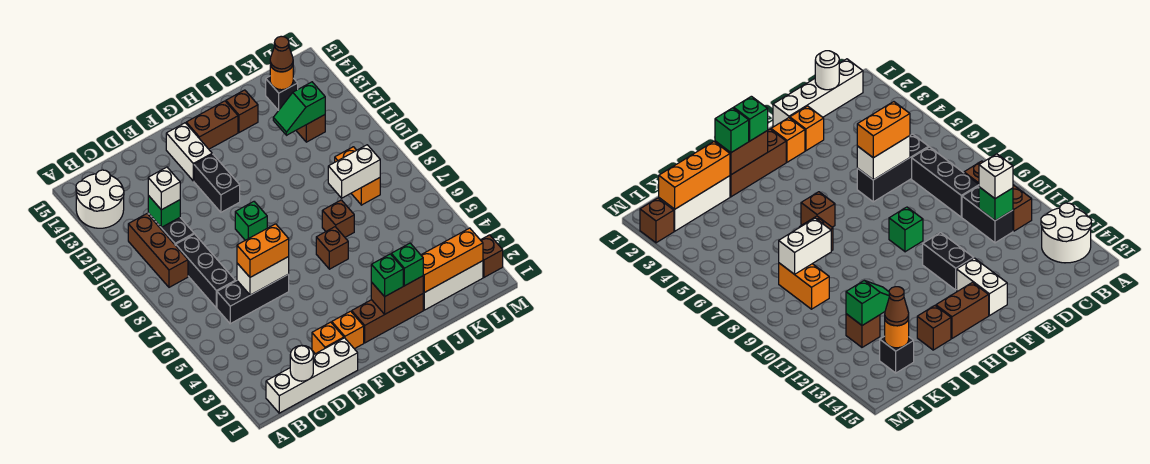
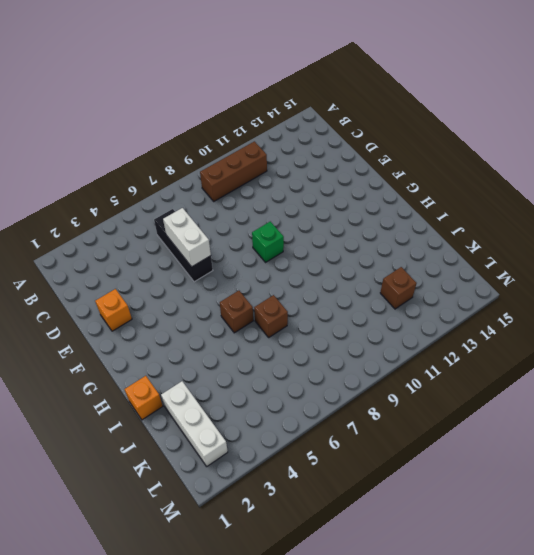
orange 1x1 brick [124,376,163,420] -> orange 1x1 brick moved to [332,311,364,349]
none -> white 2x2 round brick [76,170,124,228]
none -> white 1x4 brick [266,338,358,413]
none -> black 1x3 brick [176,234,235,308]
none -> black 1x2 brick [148,213,194,246]

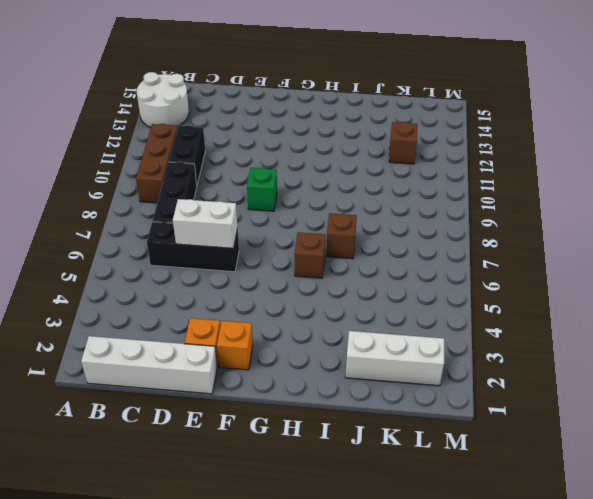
none -> black 1x2 brick [194,154,240,212]
none -> white 1x2 brick [166,123,212,181]
none -> brown 1x3 brick [352,294,423,343]
none -> brown 1x2 brick [186,101,238,149]

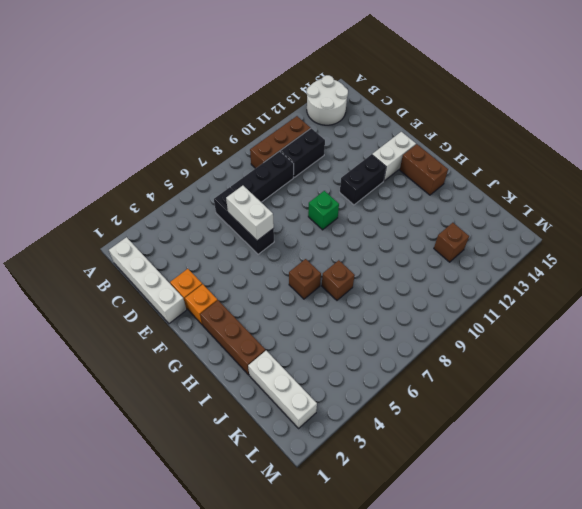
none -> brown 1x1 brick [226,90,258,133]
none -> orange 1x2 brick [335,147,380,205]
none -> black 1x1 brick [266,76,298,111]
none -> brown 1x1 brick [481,235,503,277]

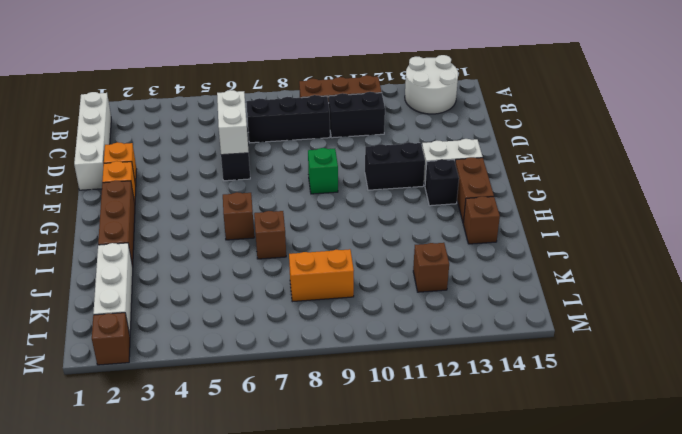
black 1x1 brick [425,159,459,206] -> black 1x1 brick moved to [266,76,298,111]
none -> white 1x1 round brick [290,345,313,381]
none -> green 1x1 brick [148,196,180,227]
none -> brown 1x2 brick [371,276,423,314]
none -> orange 1x3 brick [421,228,483,293]

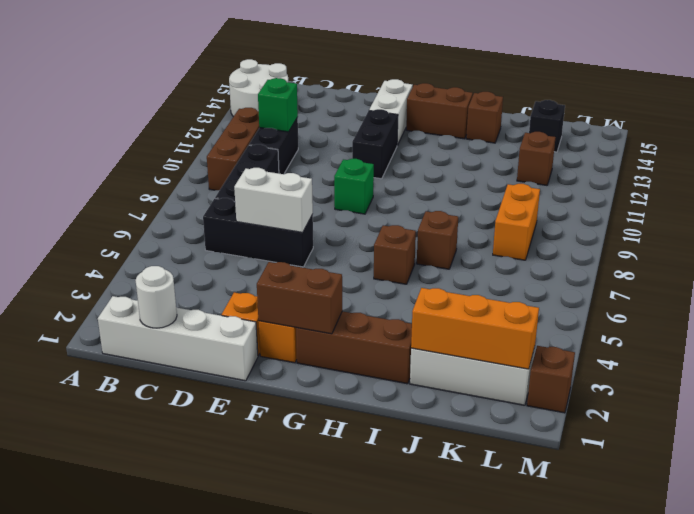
brown 1x2 brick [257,262,342,334] -> brown 1x2 brick moved to [371,276,423,314]
none -> white 1x2 brick [328,145,380,198]
none -> green 1x2 slope [273,82,325,135]
none -> orange 1x1 round brick [270,65,293,90]
none -> white 1x1 brick [148,167,180,210]

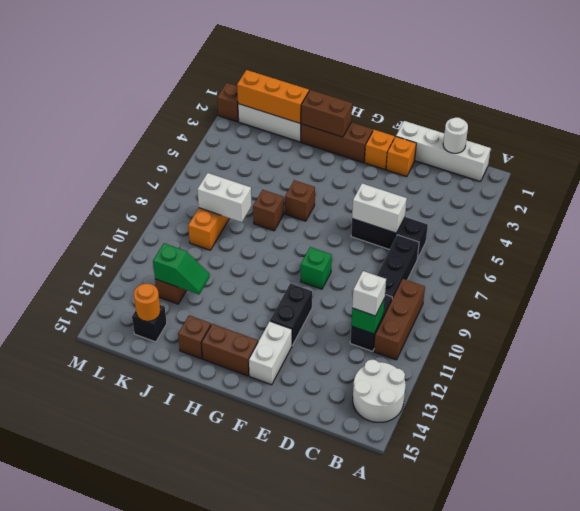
none -> orange 1x2 brick [237,224,289,277]
none -> green 1x1 brick [371,254,403,297]
none -> green 1x1 brick [391,243,423,286]
none -> brown 1x1 cone [270,36,293,72]

